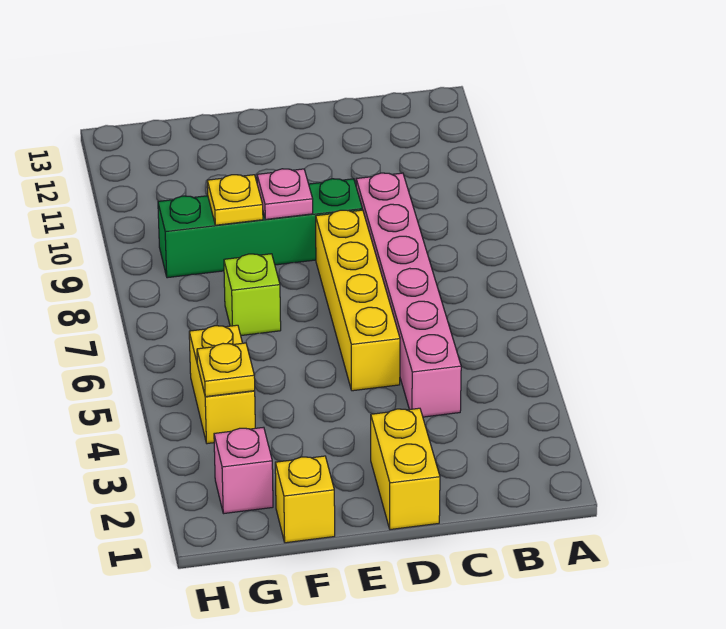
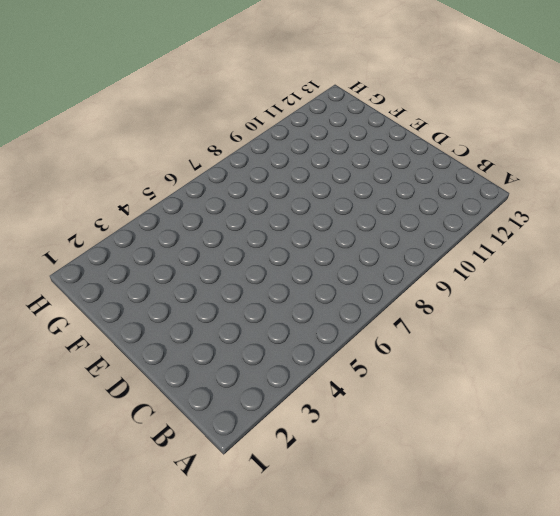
none -> pink 1x6 brick [356,173,461,417]
none -> yellow 1x2 brick [371,408,440,530]

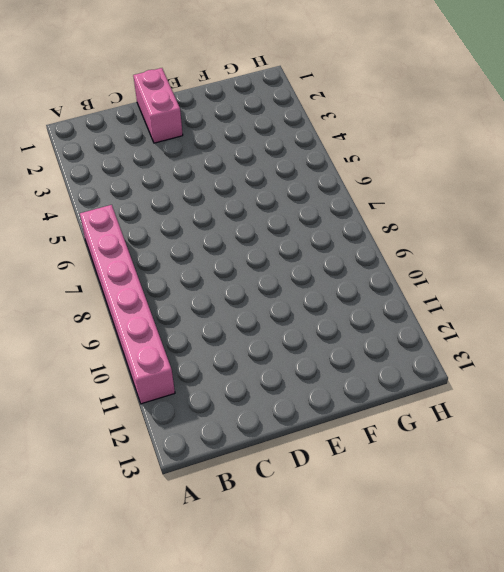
pink 1x6 brick [80,205,175,404] -> pink 1x6 brick moved to [356,173,461,417]
pink 1x2 brick [133,68,183,143] -> yellow 1x2 brick [371,408,440,530]
none -> yellow 1x4 brick [316,210,400,391]
none -> green 1x4 brick [158,179,362,278]

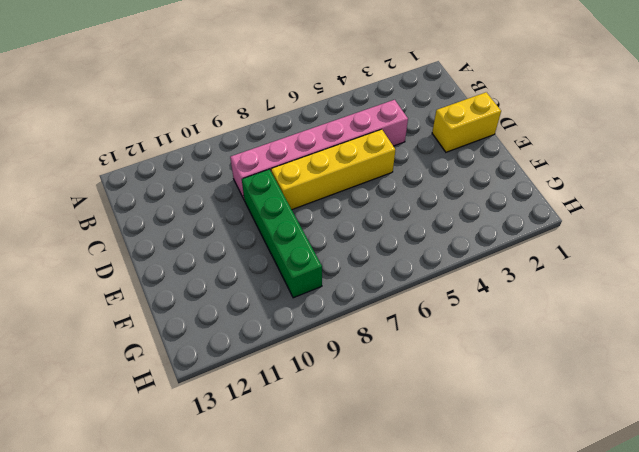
none -> yellow 1x1 brick [275,456,335,543]
none -> lime 1x1 brick [224,254,281,335]

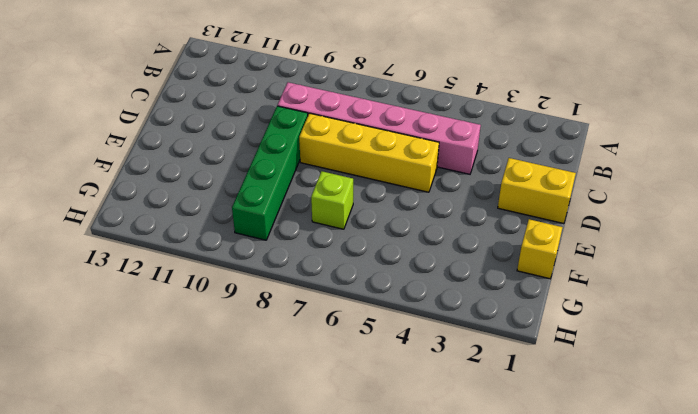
none -> pink 1x1 brick [214,427,273,514]
none -> yellow 1x2 brick [189,325,255,444]

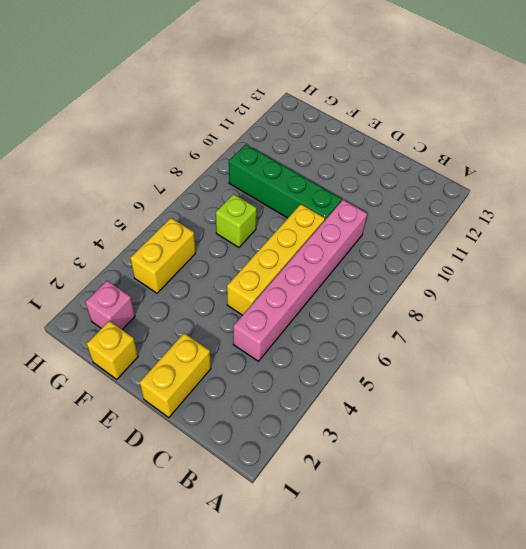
none -> pink 1x1 plate [257,169,313,219]
none -> yellow 1x1 plate [207,175,263,225]

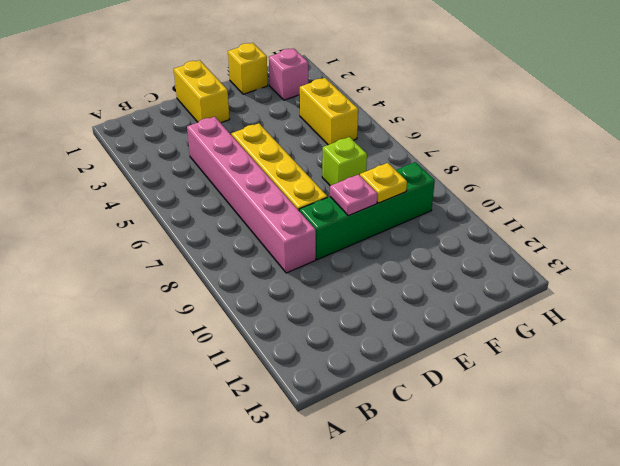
none -> yellow 1x1 plate [197,343,255,397]

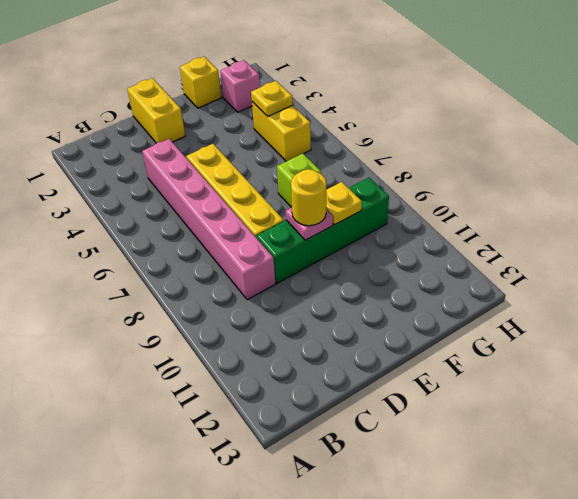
yellow 1x1 round brick [291,169,326,226] -> none

